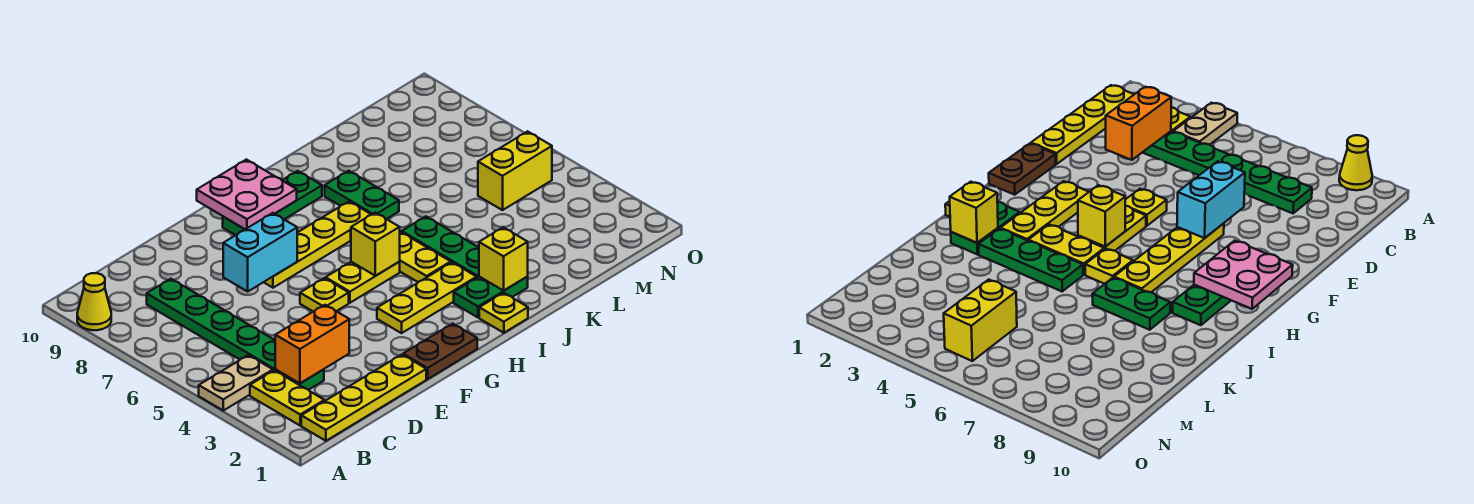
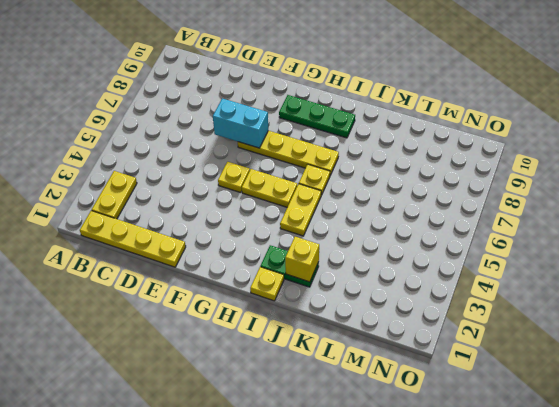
none -> tan 1x2 plate [199,355,273,410]
none -> yellow 1x1 cone [77,273,111,330]
none -> green 1x6 plate [147,279,324,390]

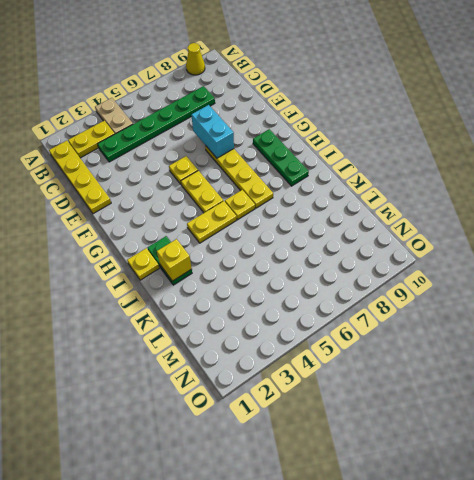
none -> brown 1x2 plate [403,324,477,379]
none -> yellow 1x3 plate [377,262,477,333]
none -> green 1x3 plate [402,217,479,278]

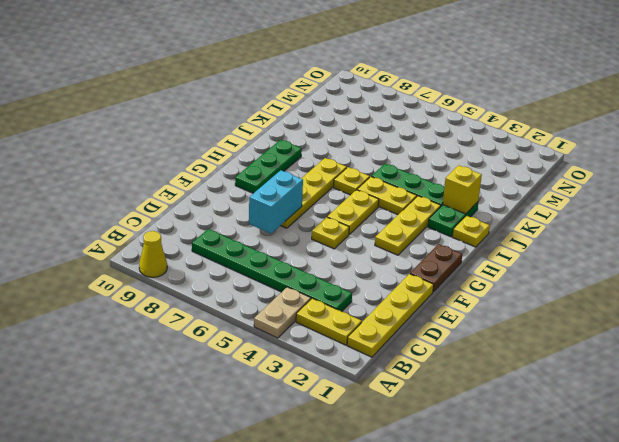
none -> green 1x2 plate [325,171,399,219]
none -> yellow 1x2 brick [478,131,552,210]
none -> orange 1x2 brick [275,305,349,383]

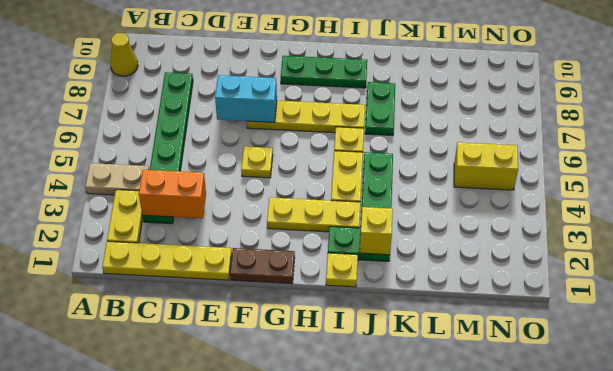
none -> yellow 1x2 plate [326,262,400,303]
none -> pink 2x2 plate [197,159,297,229]
none -> yellow 1x1 brick [351,213,400,276]

